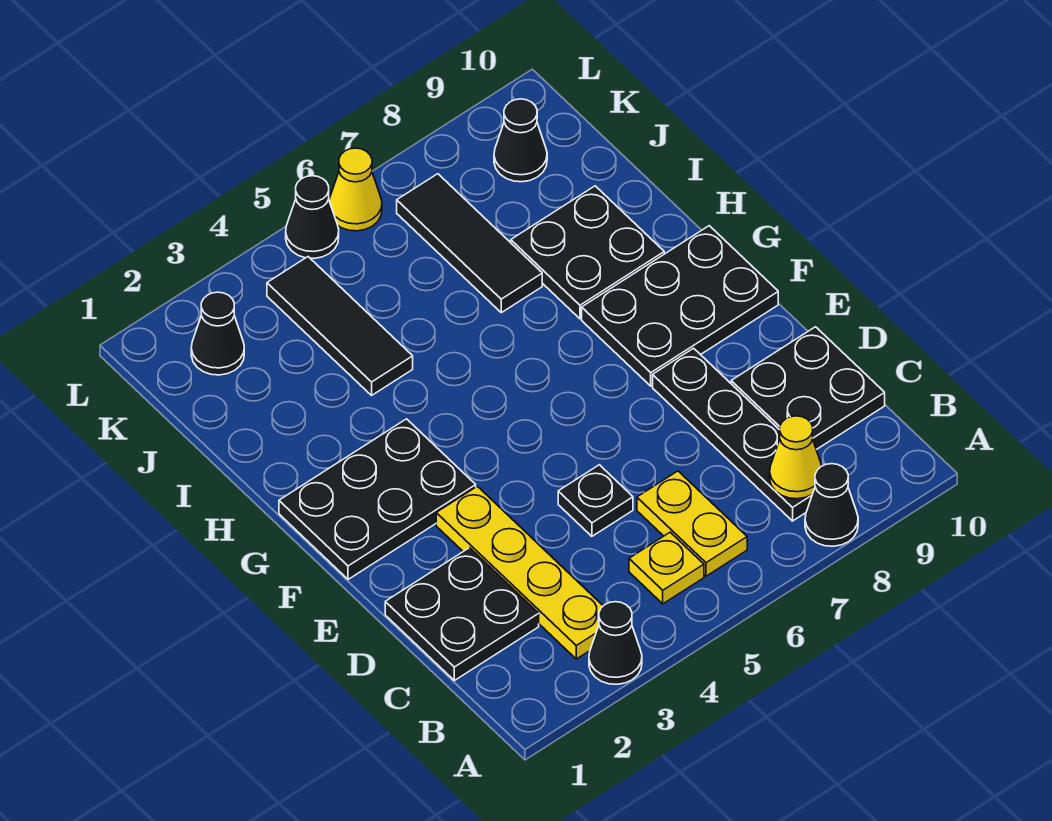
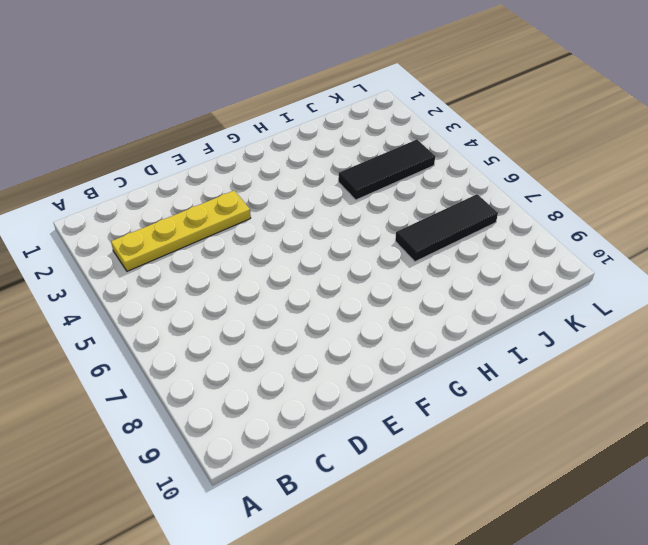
none -> black 1x1 cone [589,602,642,684]
none -> black 1x1 cone [805,464,858,546]
none -> yellow 1x1 plate [629,532,704,604]

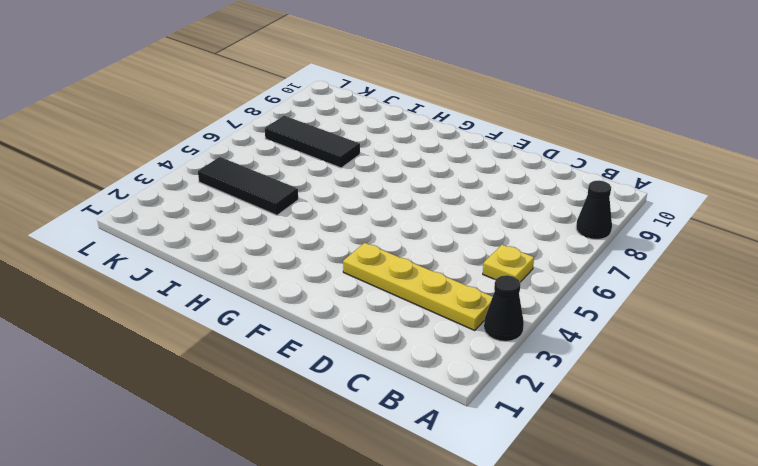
none -> yellow 1x2 plate [637,471,747,576]
none -> black 1x4 plate [653,348,812,521]
none -> black 2x2 plate [385,548,539,681]

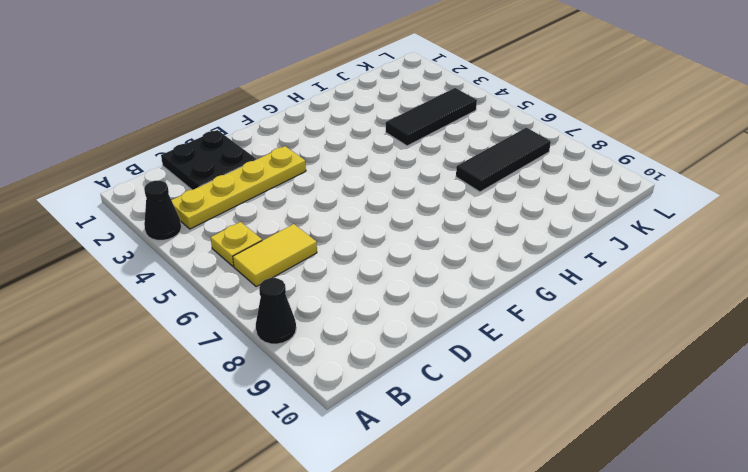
yellow 1x2 tile [233,224,317,287] -> yellow 1x2 plate [637,471,747,576]
none -> black 1x4 plate [653,348,812,521]
none -> black 2x2 plate [731,327,885,450]
none -> black 1x1 plate [558,465,633,536]

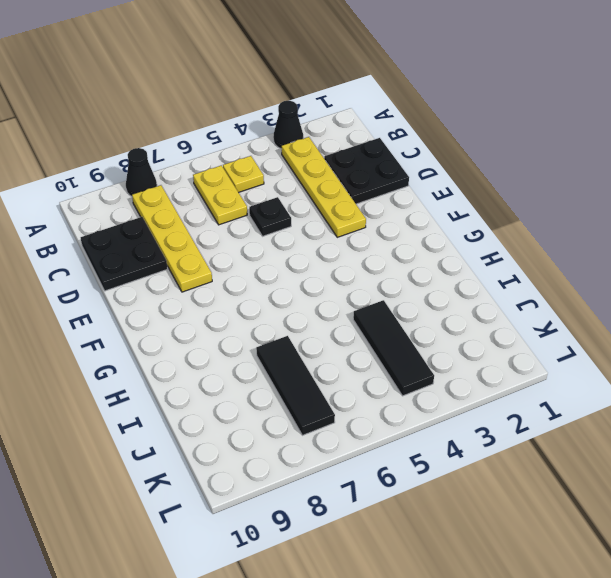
yellow 1x4 plate [132,185,212,292] -> black 1x4 plate [653,348,812,521]
none -> black 2x3 plate [279,419,476,579]
none -> black 2x3 plate [582,226,778,386]
none -> black 2x2 plate [511,186,664,319]

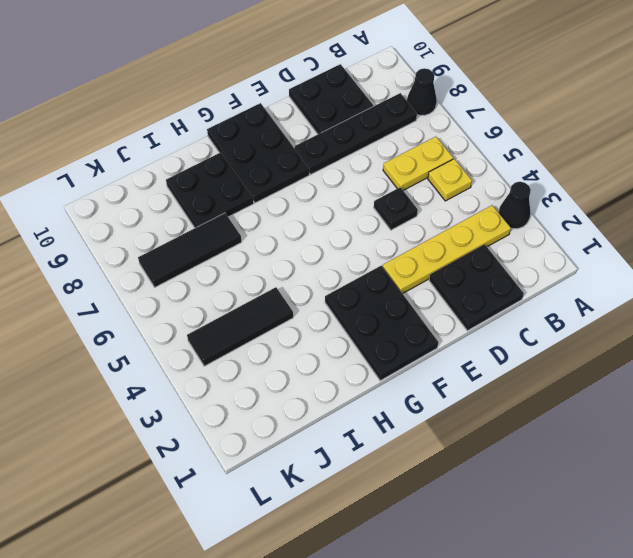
none -> black 1x1 cone [191,292,244,375]
none -> black 1x1 cone [494,99,547,182]
none -> black 1x1 cone [286,176,339,259]

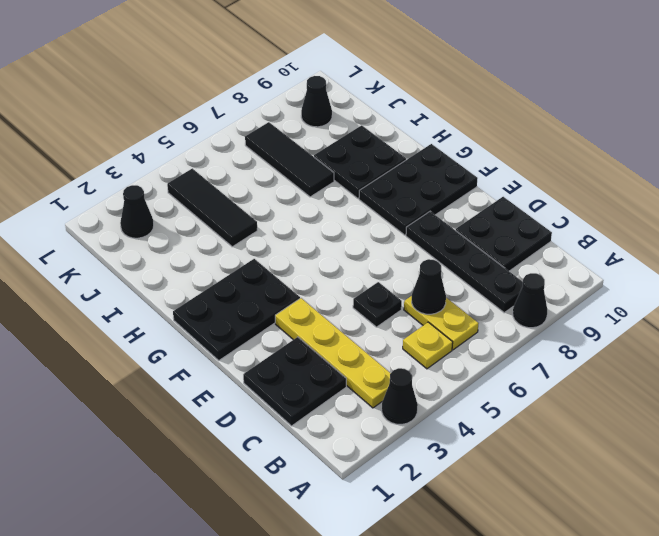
black 1x1 cone [412,259,446,314] -> black 1x1 cone moved to [286,176,339,259]
none -> yellow 1x1 cone [329,148,382,231]
none -> yellow 1x1 cone [770,416,822,499]

